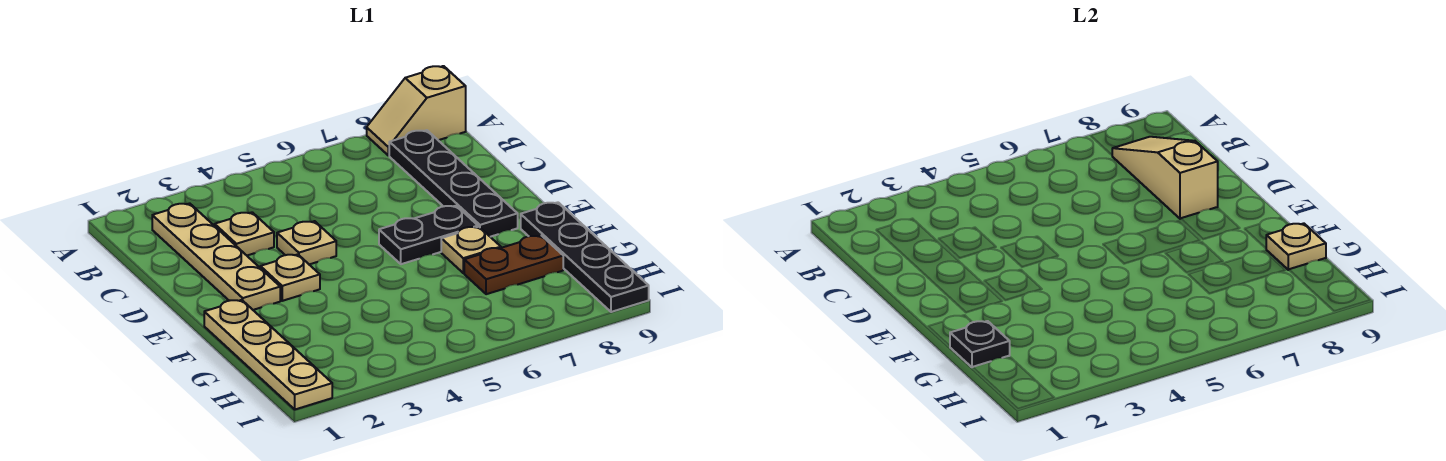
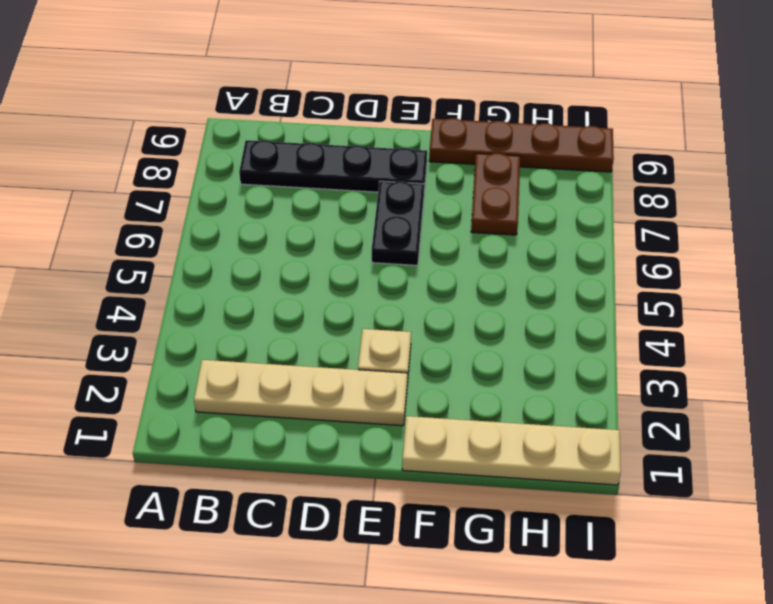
brown 1x4 plate [429,118,614,172] -> black 1x4 plate [521,202,649,312]
none -> tan 1x2 slope [367,66,466,156]
none -> tan 1x1 plate [215,212,274,255]
none -> tan 1x1 plate [277,221,336,264]

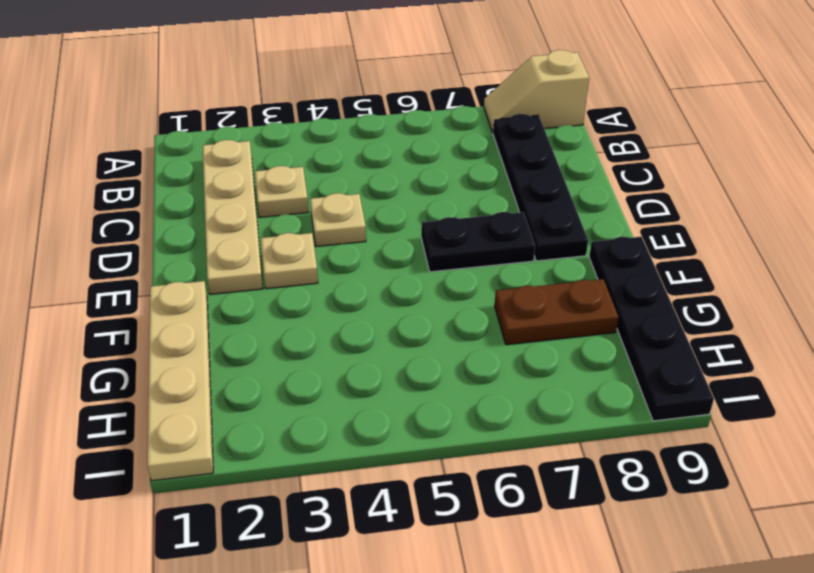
none -> tan 1x1 plate [441,227,501,273]
none -> tan 1x3 slope [1112,137,1218,219]
none -> black 1x1 plate [950,321,1010,367]

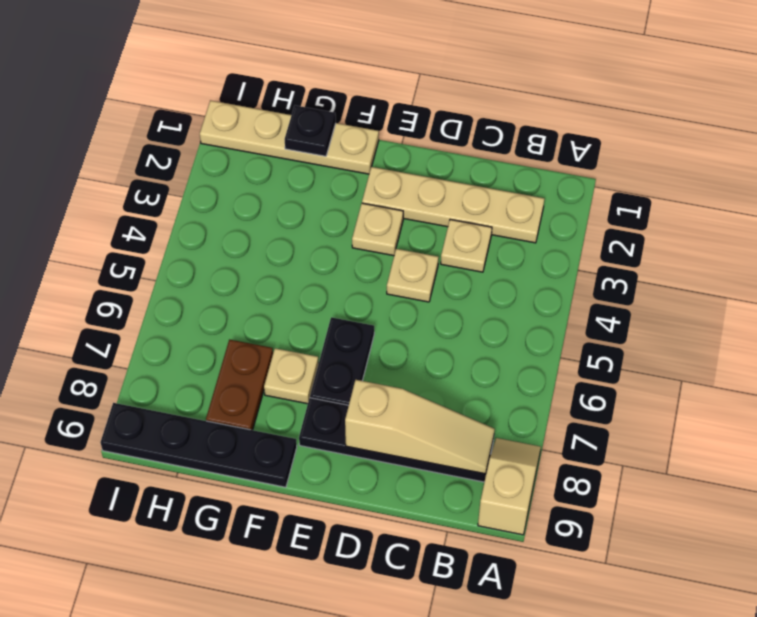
none -> tan 1x1 plate [1266,223,1326,270]

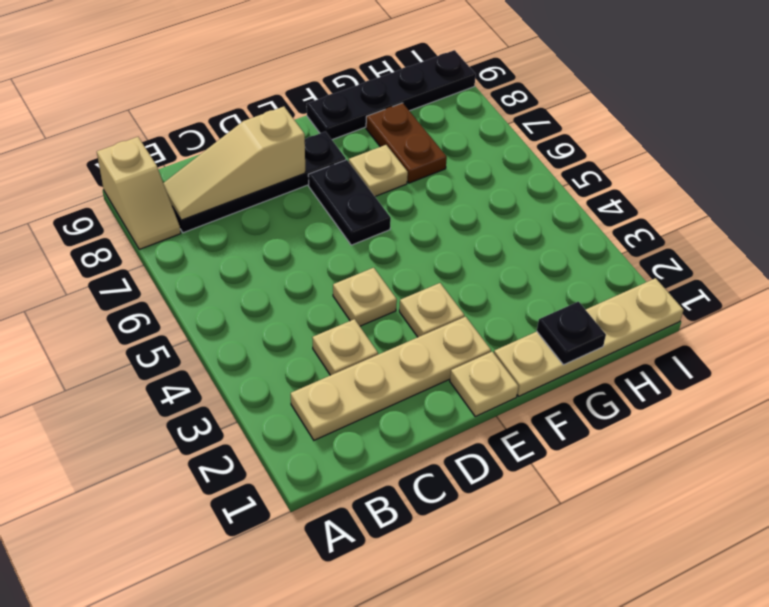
tan 1x1 plate [450,352,518,416] -> tan 1x1 plate moved to [1266,223,1326,270]

